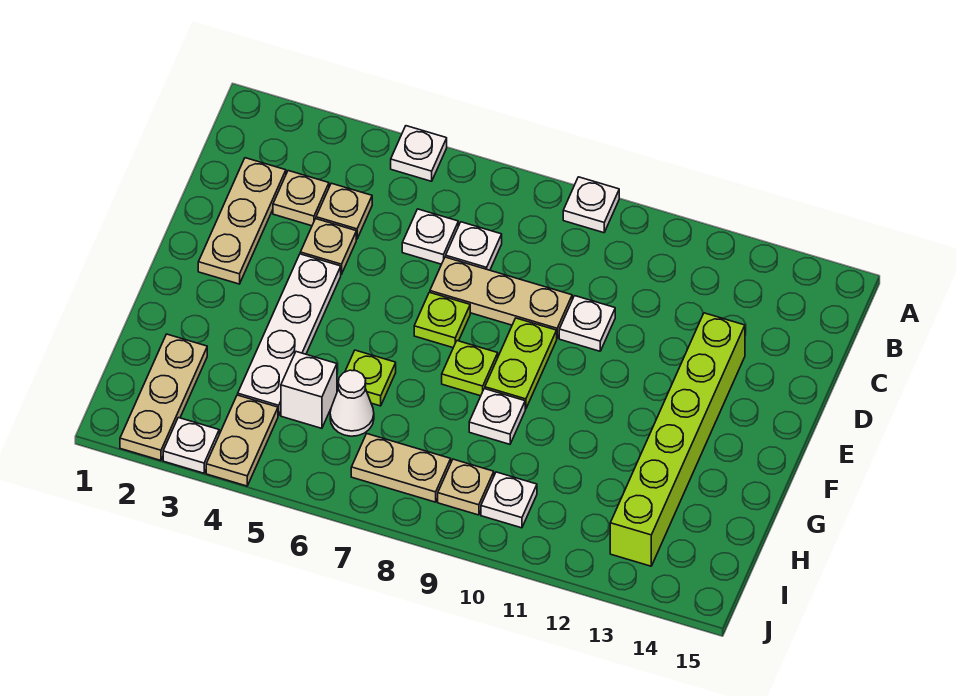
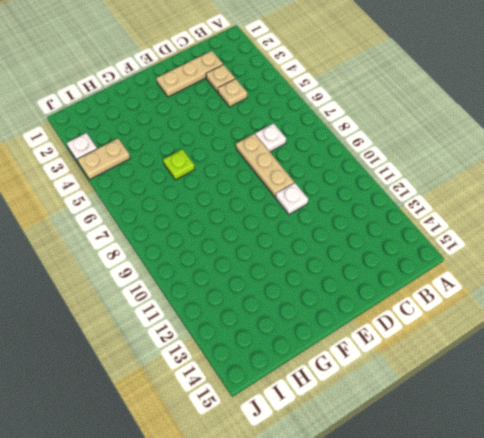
none -> white 1x1 plate [391,126,447,181]
none -> white 1x1 plate [563,177,619,233]
none -> white 1x1 plate [402,209,458,264]

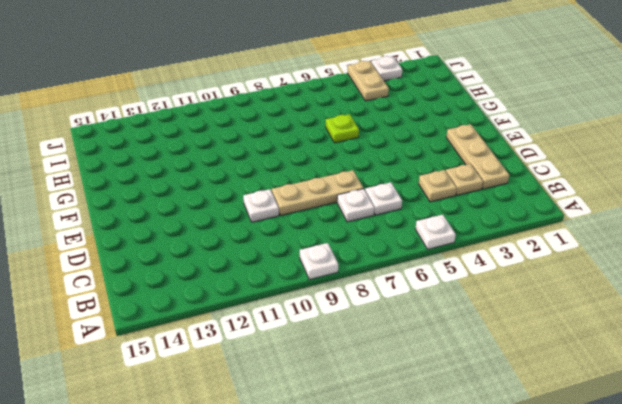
none -> tan 1x1 plate [300,219,356,274]
none -> lime 1x6 brick [610,313,745,566]
none -> white 1x4 plate [238,254,341,416]

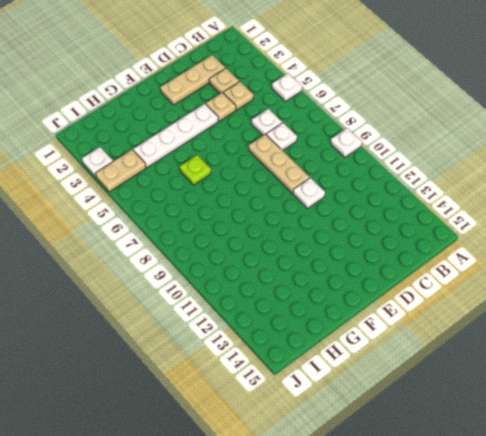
none -> lime 1x6 brick [610,313,745,566]
none -> lime 1x1 plate [414,292,470,348]
none -> lime 1x2 plate [485,318,557,409]

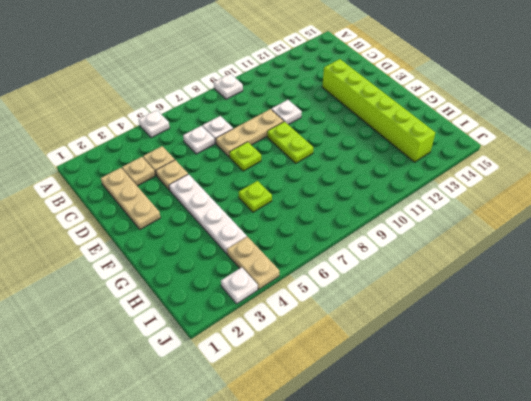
none -> lime 1x1 plate [442,341,498,396]
none -> white 1x1 plate [469,389,525,444]
none -> tan 1x3 plate [120,334,207,460]

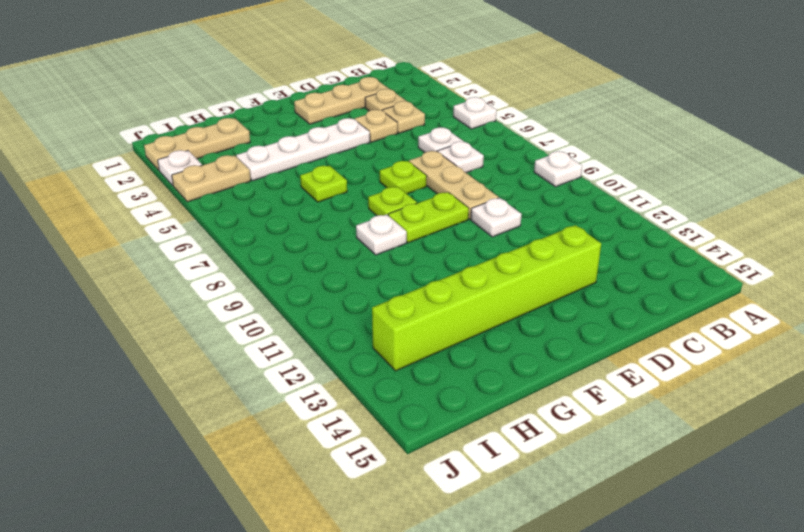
none -> white 1x1 brick [281,352,337,428]
none -> white 1x1 cone [330,370,374,436]
none -> tan 1x2 plate [351,434,451,502]

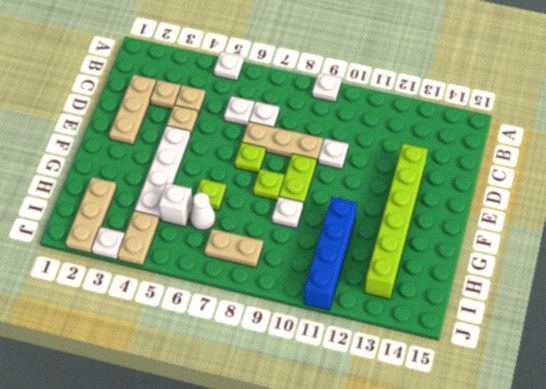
blue 1x4 brick [304,197,357,310] -> none
none -> tan 1x1 plate [438,459,494,515]
none -> white 1x1 plate [481,472,537,528]

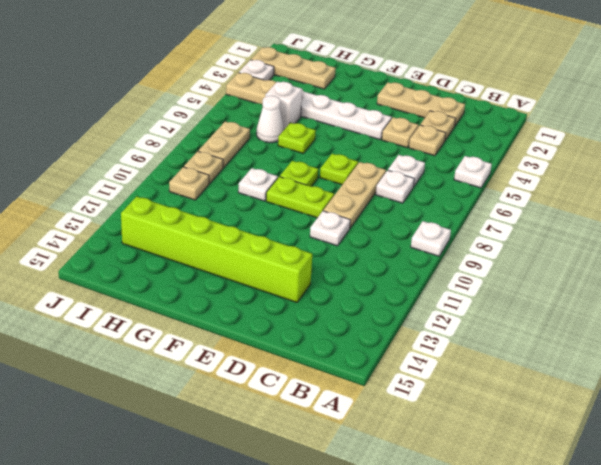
tan 1x1 plate [169,167,209,200] -> white 1x1 plate [481,472,537,528]

